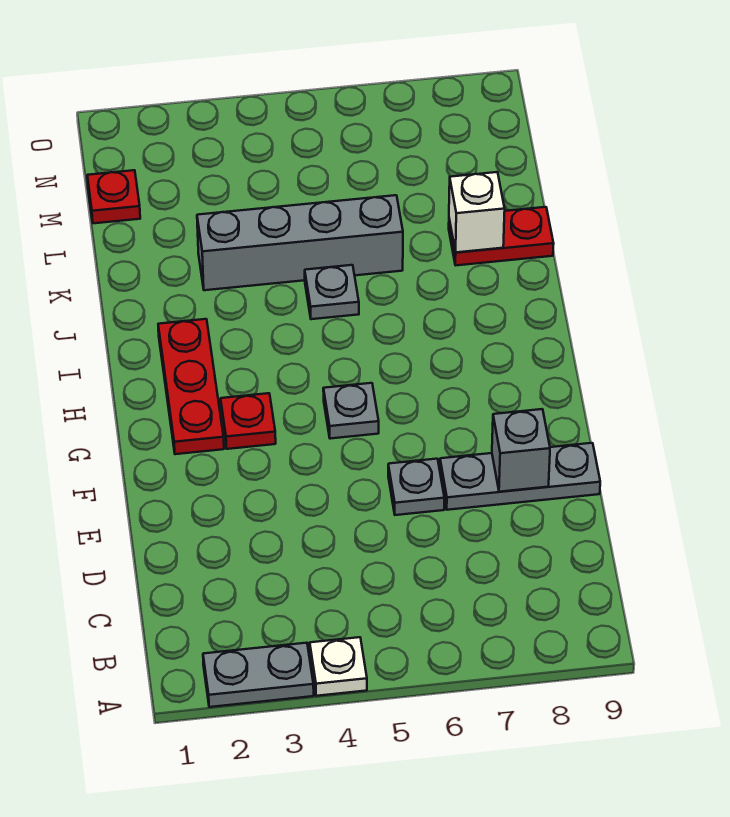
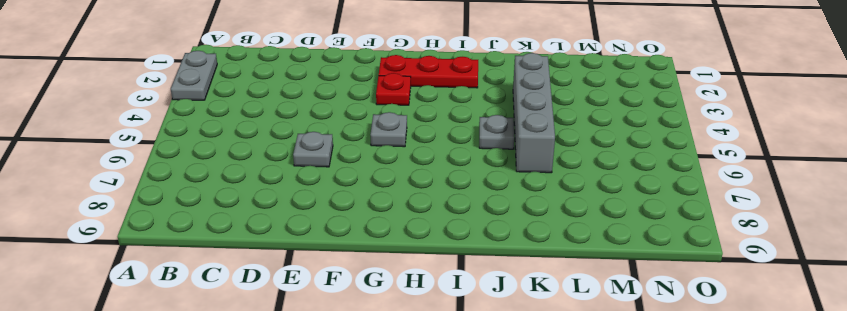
none -> white 1x1 plate [310,637,367,696]
none -> grey 1x3 plate [440,443,600,510]
none -> red 1x2 plate [449,207,554,265]

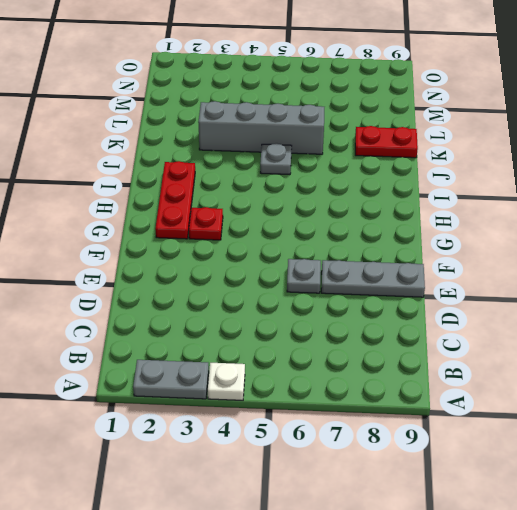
none -> grey 1x1 plate [323,383,379,439]
none -> red 1x1 plate [87,170,140,223]
none -> grey 1x1 brick [492,409,550,492]

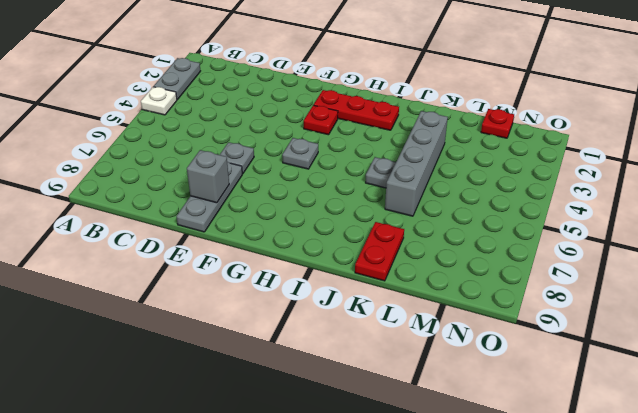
none -> white 1x1 brick [449,172,505,252]

